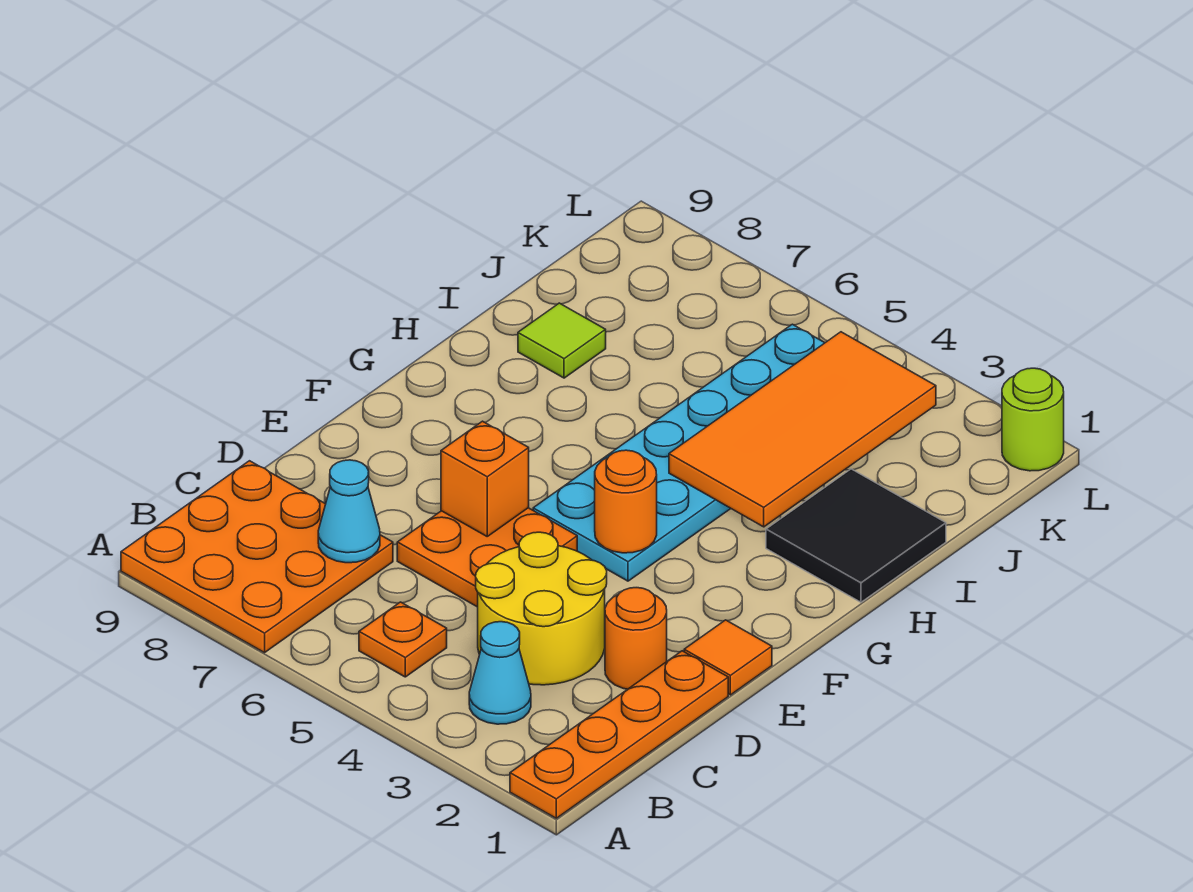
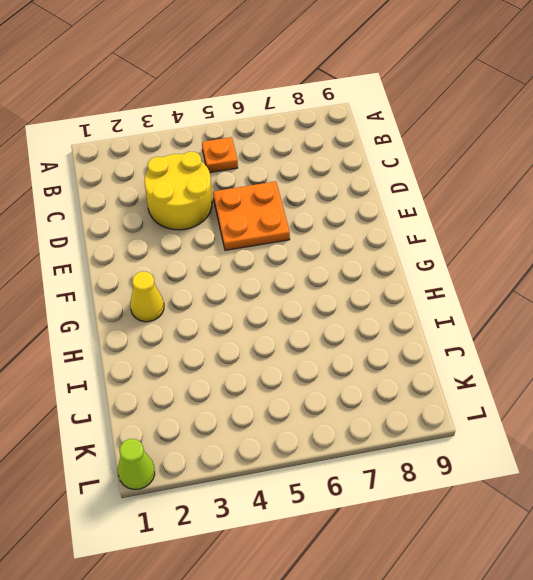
yellow 1x1 cone [130,271,164,322] -> none
lime 1x1 cone [118,439,155,489] -> lime 1x1 round brick [1002,368,1064,471]
none -> orange 1x4 plate [510,651,728,818]
none -> orange 3x3 plate [121,461,393,653]
none -> cyan 1x1 cone [469,622,531,724]

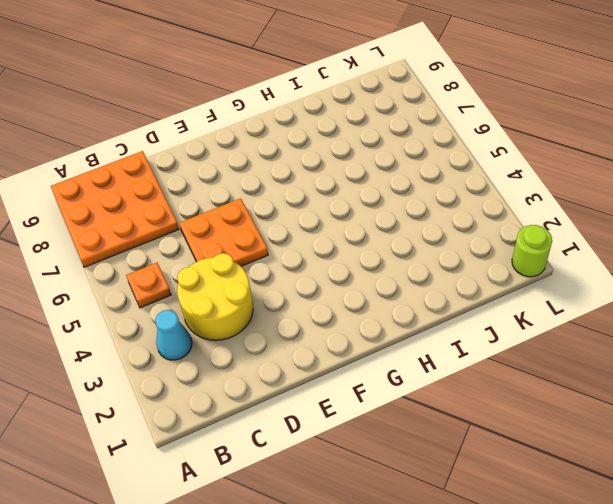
none -> orange 1x4 plate [510,651,728,818]
none -> orange 1x1 round brick [605,588,667,689]
none -> orange 1x1 tile [684,620,772,695]

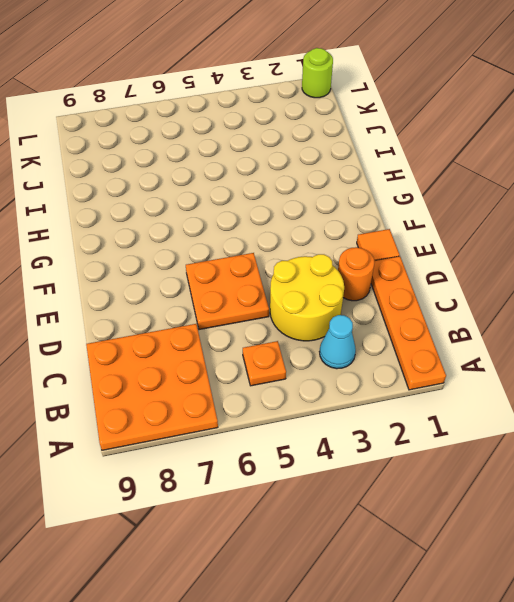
none -> cyan 2x6 plate [533,324,824,581]
none -> black 2x2 tile [766,469,946,602]
none -> lime 1x1 tile [518,303,606,378]

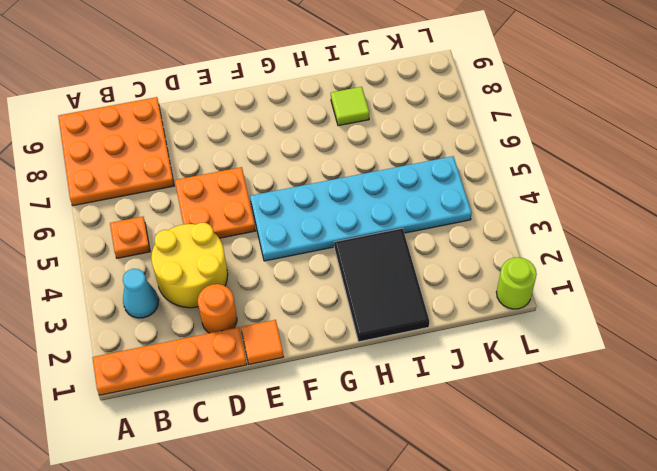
black 2x3 tile [334,228,429,342] -> black 2x2 tile [766,469,946,602]
none -> cyan 1x1 cone [318,460,380,563]
none -> orange 1x1 brick [441,421,529,536]
none -> orange 1x1 round brick [595,450,657,553]

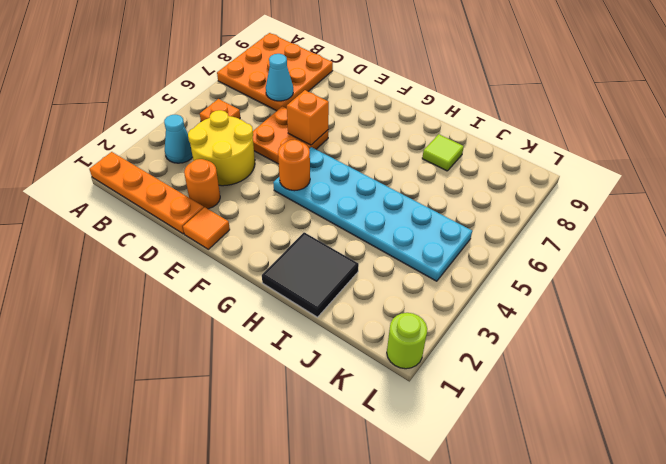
none -> orange 2x4 tile [669,332,936,527]

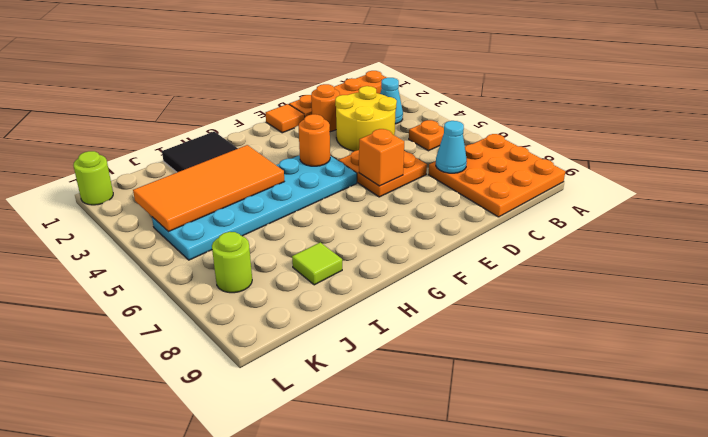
lime 1x1 round brick [212,232,252,293] -> none

